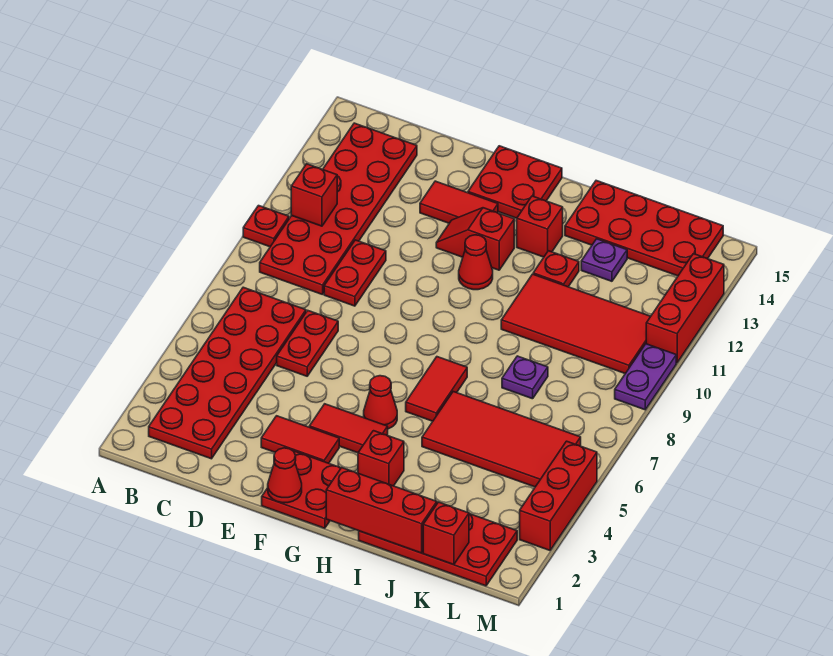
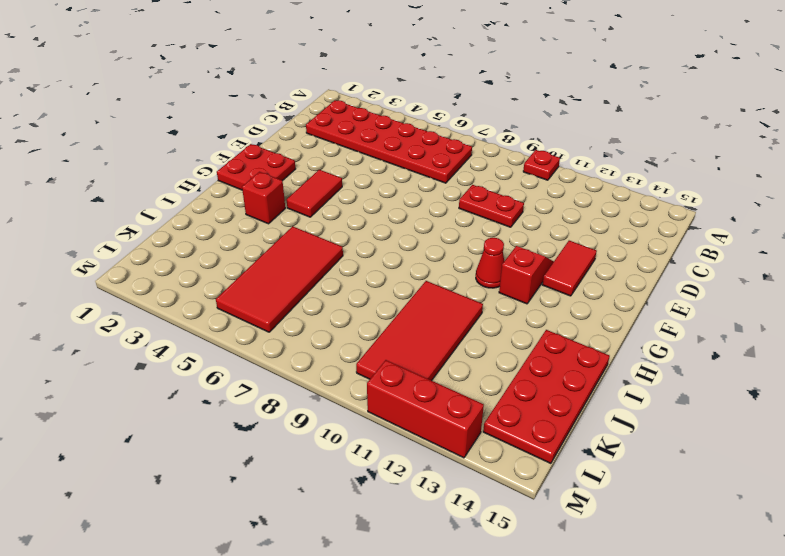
none -> red 2x6 plate [260,123,417,295]
none -> red 1x2 plate [277,311,338,376]
none -> red 1x2 tile [261,416,339,463]
none -> red 2x2 plate [468,146,562,218]

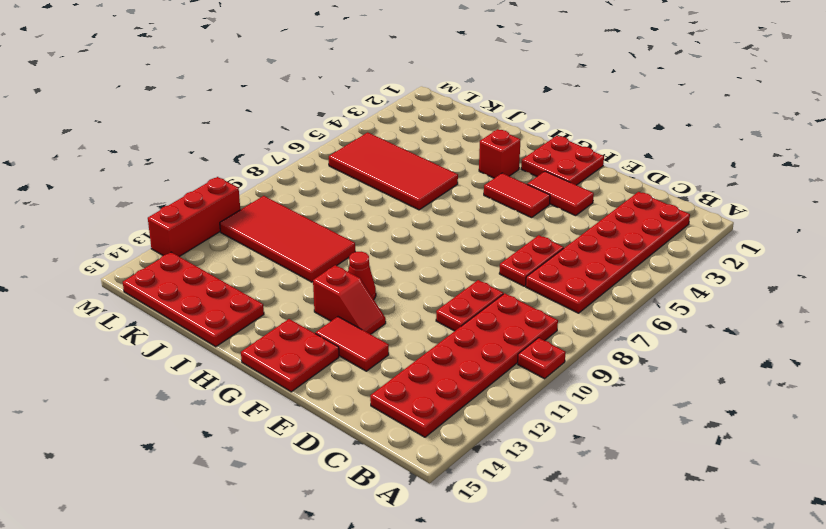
none -> red 1x1 cone [364,376,397,429]
none -> red 1x2 tile [406,357,467,421]
none -> red 1x1 brick [517,196,563,257]
none -> red 2x4 plate [359,502,517,586]

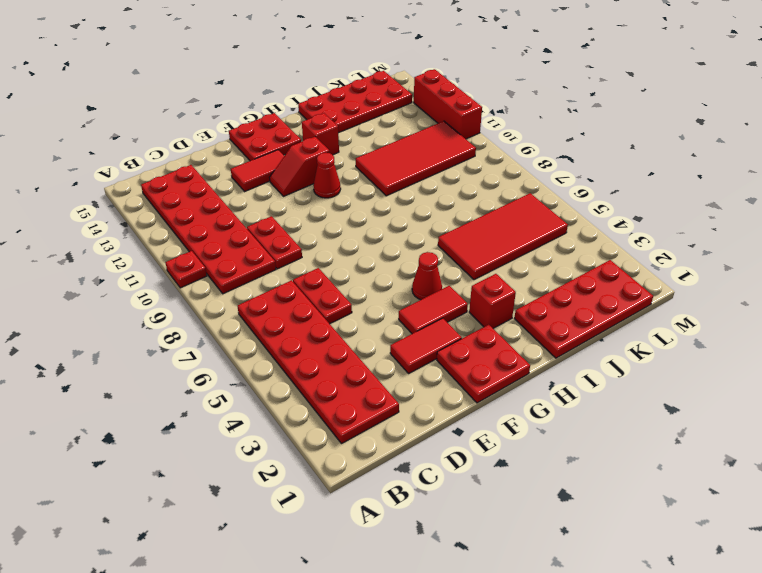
none -> red 1x2 tile [406,357,467,421]
none -> red 1x1 plate [533,251,579,287]
none -> purple 1x1 plate [502,356,548,399]
none -> purple 1x1 plate [581,239,627,281]

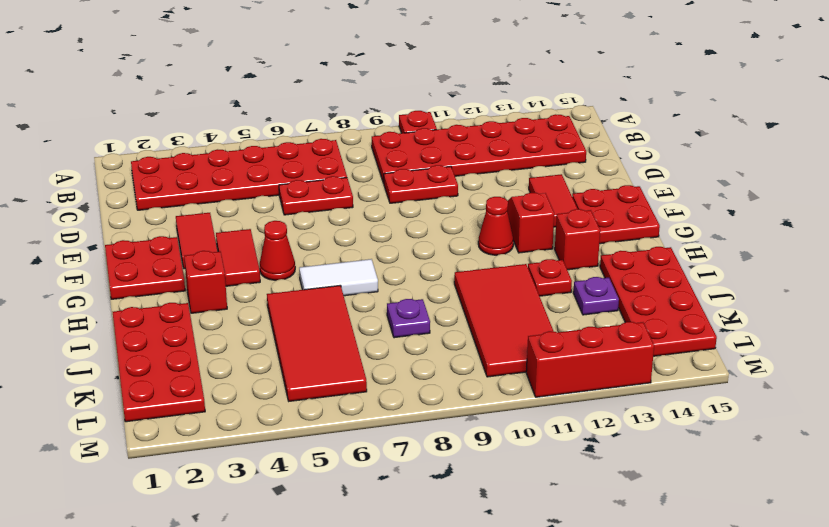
white 1x2 tile [299,259,378,296] -> red 1x2 tile [406,357,467,421]
none -> red 1x3 brick [520,441,597,550]
none -> purple 1x2 plate [615,344,676,410]
none -> red 1x1 brick [291,164,337,226]
none -> red 1x1 cone [268,448,302,503]

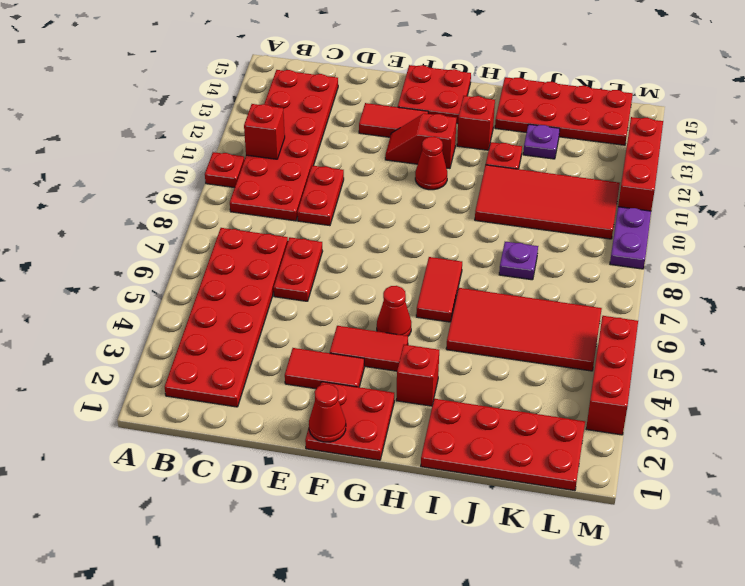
none -> red 1x3 brick [326,468,437,553]
none -> red 1x1 brick [423,502,469,565]

